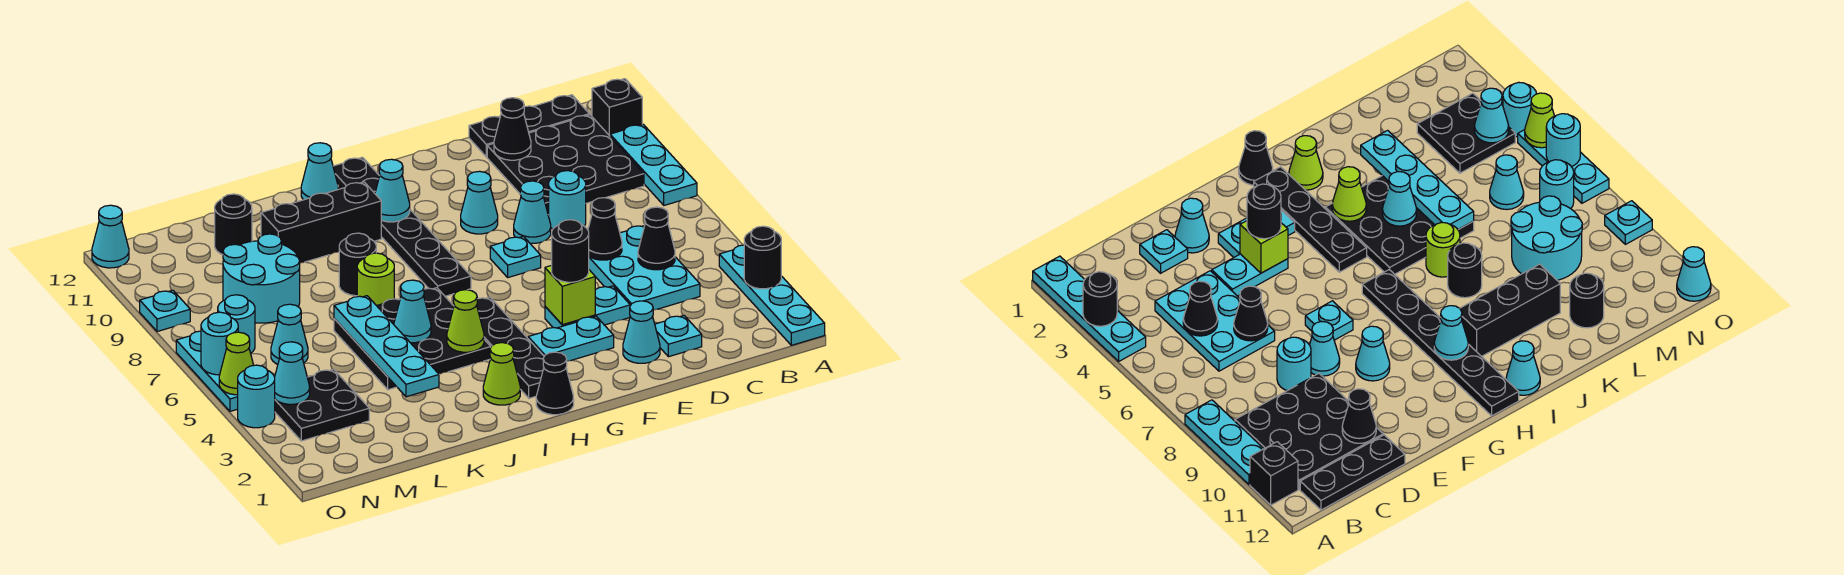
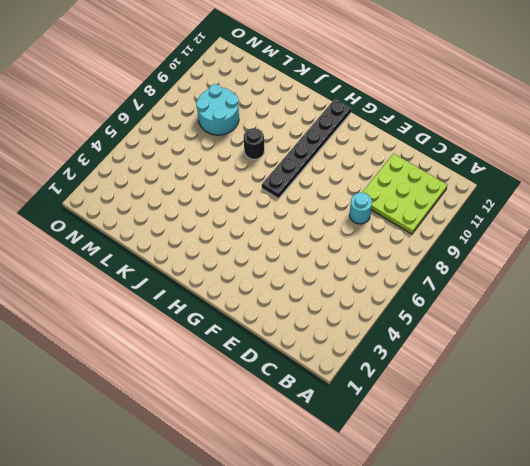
lime 3x3 plate [362,154,447,234] -> black 3x3 plate [487,115,644,215]
none -> cyan 1x4 plate [719,245,825,345]
none -> cyan 1x3 plate [610,124,697,205]
none -> black 1x1 brick [592,79,642,136]
none -> black 1x3 plate [469,95,589,157]

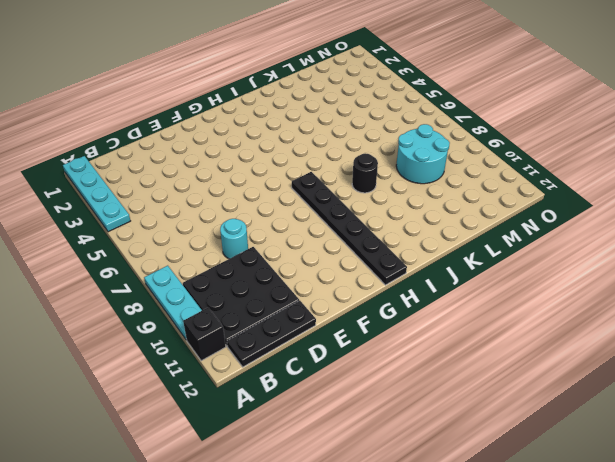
none -> cyan 2x3 plate [589,226,700,310]
none -> cyan 1x1 plate [655,316,702,357]
none -> cyan 1x1 cone [623,301,660,363]
none -> cyan 1x2 plate [545,286,630,328]

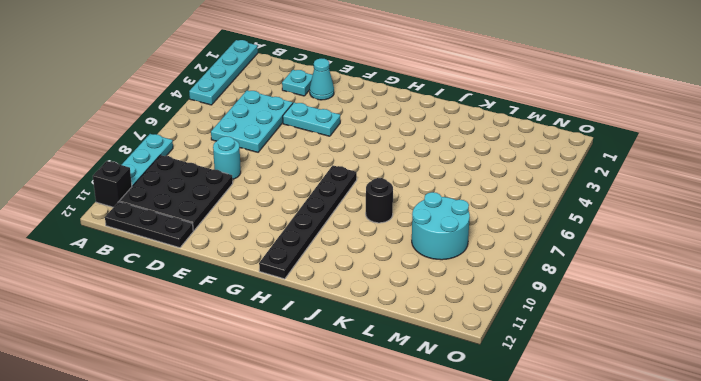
none -> cyan 1x1 cone [514,181,551,243]
none -> cyan 1x2 plate [528,316,614,361]
none -> cyan 1x1 plate [490,236,541,277]
none -> cyan 1x1 cone [461,171,498,234]

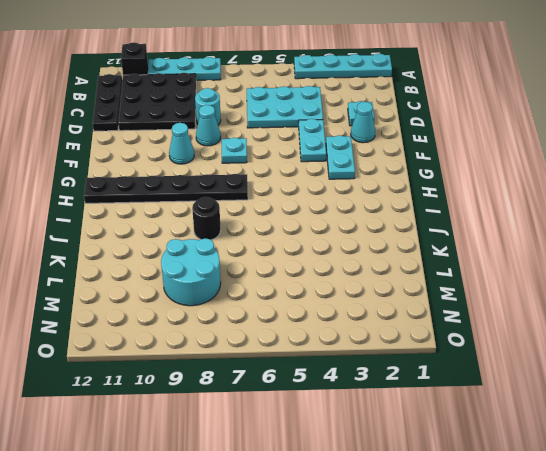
none -> black 1x1 cone [536,352,574,415]
none -> black 1x4 plate [477,297,544,398]
none -> lime 1x1 cone [483,343,520,405]
none -> black 3x3 plate [334,288,491,390]

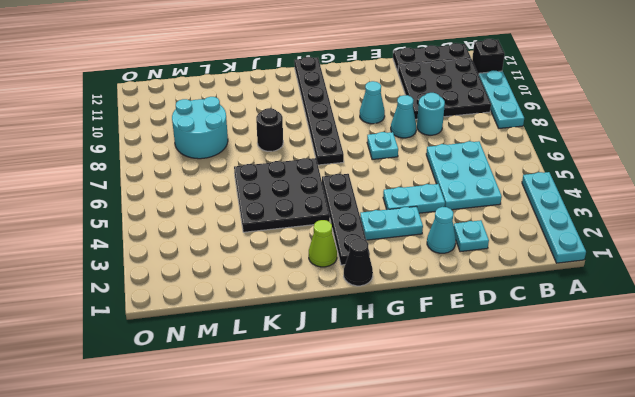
none -> black 1x3 brick [261,182,381,263]
none -> cyan 1x1 cone [301,143,338,200]
none -> lime 1x1 round brick [357,253,394,306]
none -> black 1x1 round brick [215,194,252,255]

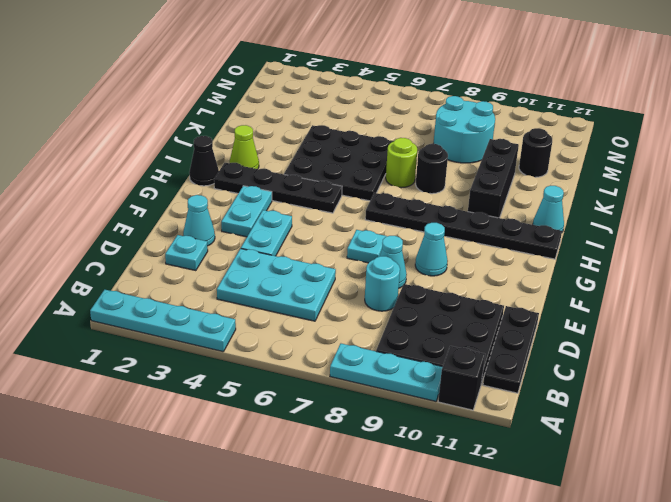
none -> black 2x2 plate [275,369,369,441]
none -> cyan 1x1 cone [271,304,308,364]
none -> cyan 1x1 round brick [218,295,255,353]
none -> cyan 1x1 round brick [238,365,275,428]

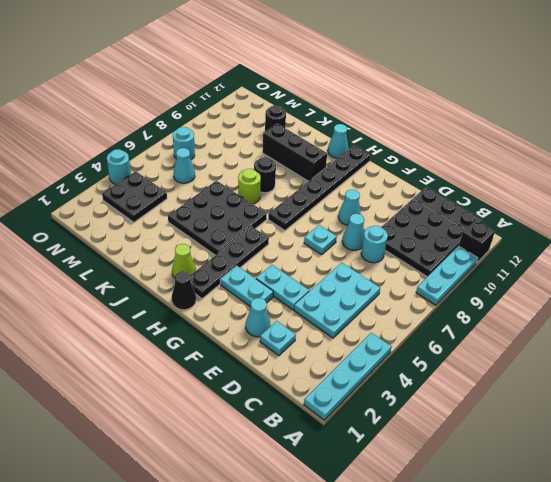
none -> cyan 2x2 round brick [223,234,300,323]
none -> cyan 1x3 plate [176,331,238,411]
none -> cyan 1x1 plate [140,290,190,332]
none -> cyan 1x1 cone [92,205,129,268]

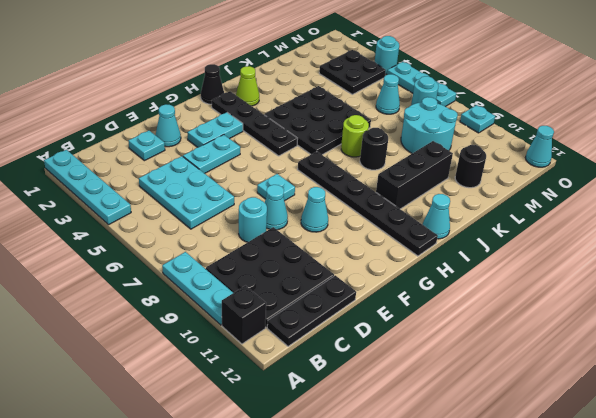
none -> black 1x1 round brick [744,226,781,289]
none -> black 1x1 cone [638,207,675,270]
none -> black 1x1 cone [588,198,622,260]
none -> black 1x1 cone [494,98,531,160]

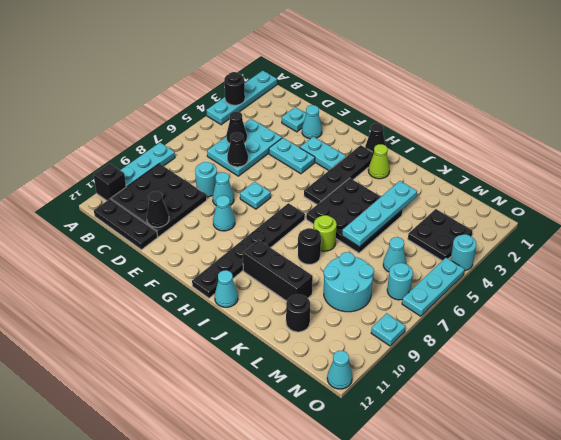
none -> lime 1x1 brick [545,265,595,325]
none -> cyan 1x1 cone [375,159,410,222]
none -> lime 1x1 cone [447,290,484,352]
none -> cyan 1x1 cone [394,280,431,343]

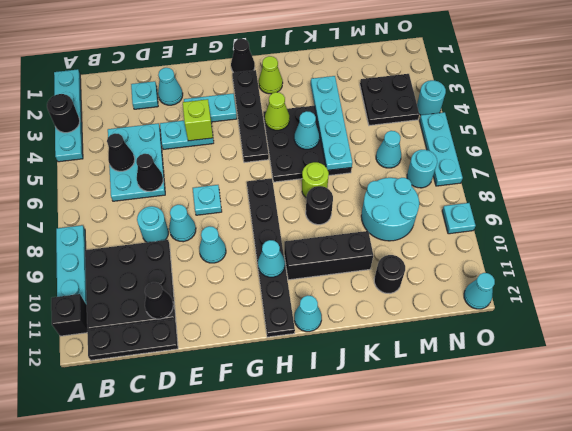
none -> cyan 1x1 cone [275,342,310,404]
none -> lime 1x1 cone [219,332,254,395]
none -> cyan 1x1 round brick [201,312,238,375]
none -> black 1x1 round brick [552,220,589,282]

